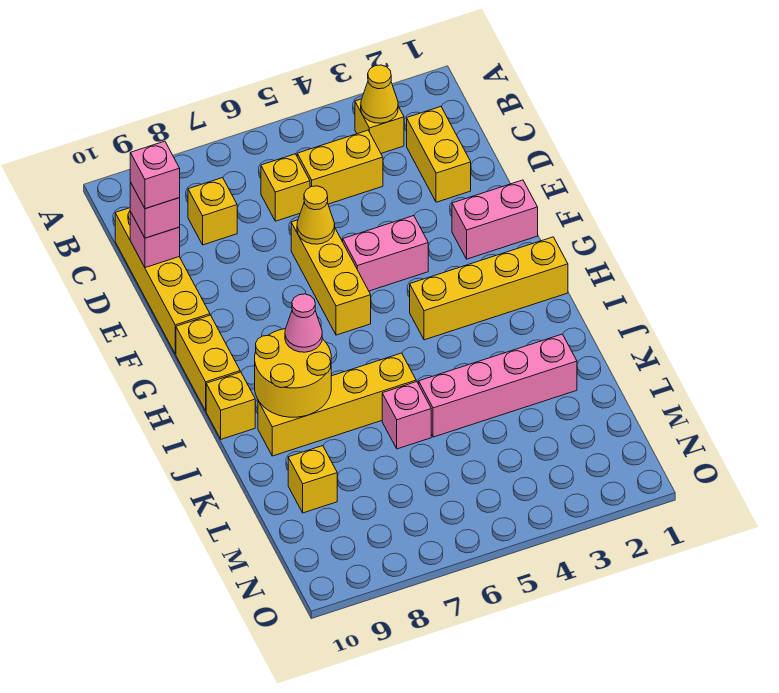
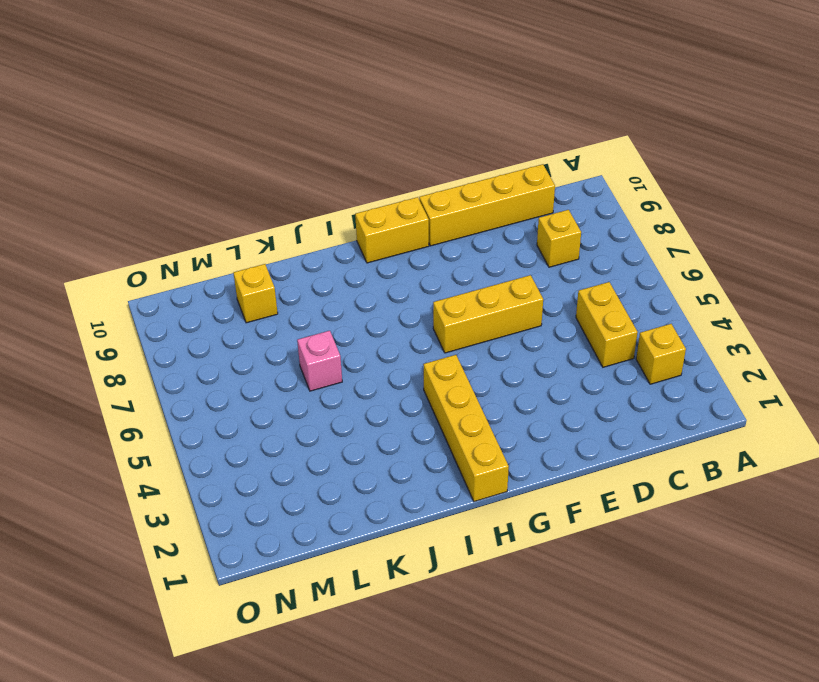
none -> yellow 1x2 brick [407,107,471,202]
none -> yellow 1x1 brick [261,154,310,221]
none -> pink 1x2 brick [452,180,538,259]

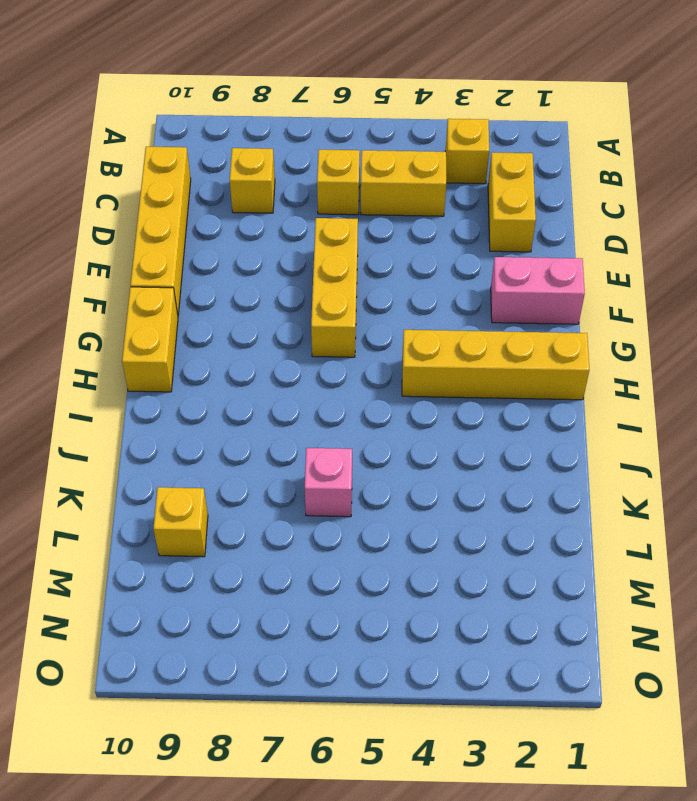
none -> pink 1x2 brick [343,216,428,291]
none -> yellow 1x1 brick [206,372,255,439]
none -> yellow 1x4 brick [258,353,416,456]

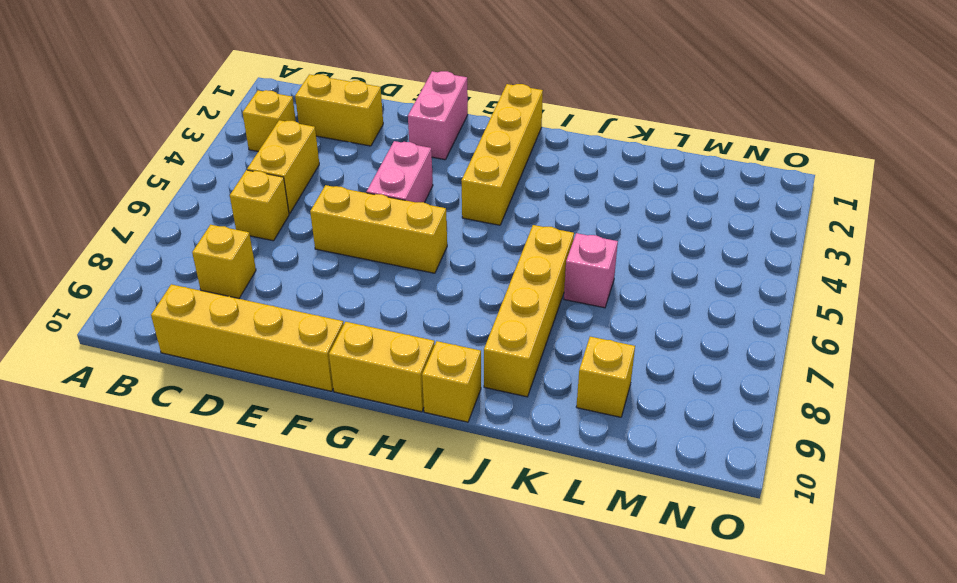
none -> pink 1x4 brick [419,334,577,437]
none -> yellow 1x1 cone [361,65,398,123]
none -> pink 1x1 brick [130,212,180,268]

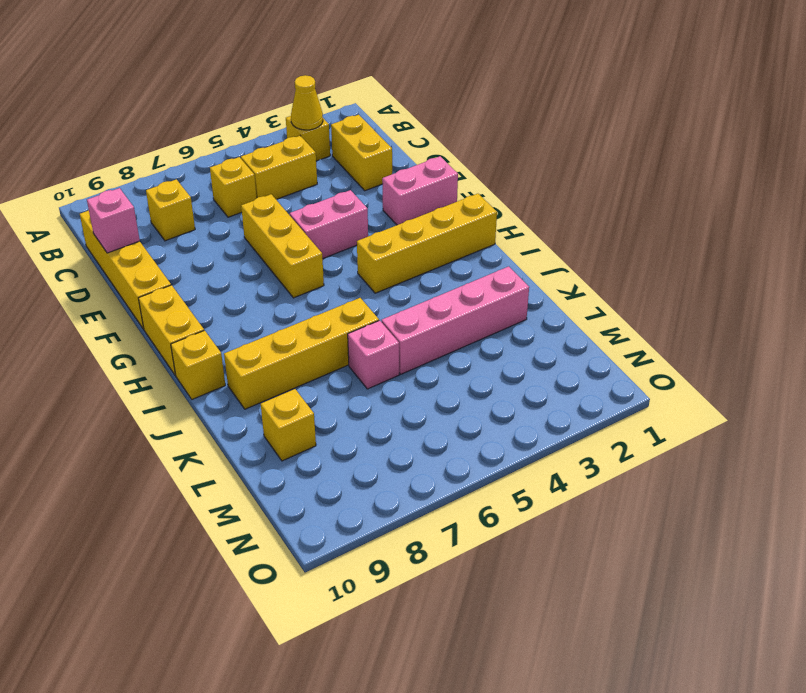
none -> yellow 1x1 cone [297,186,335,244]
none -> yellow 2x2 round brick [255,329,331,417]
none -> pink 1x1 brick [130,182,180,238]

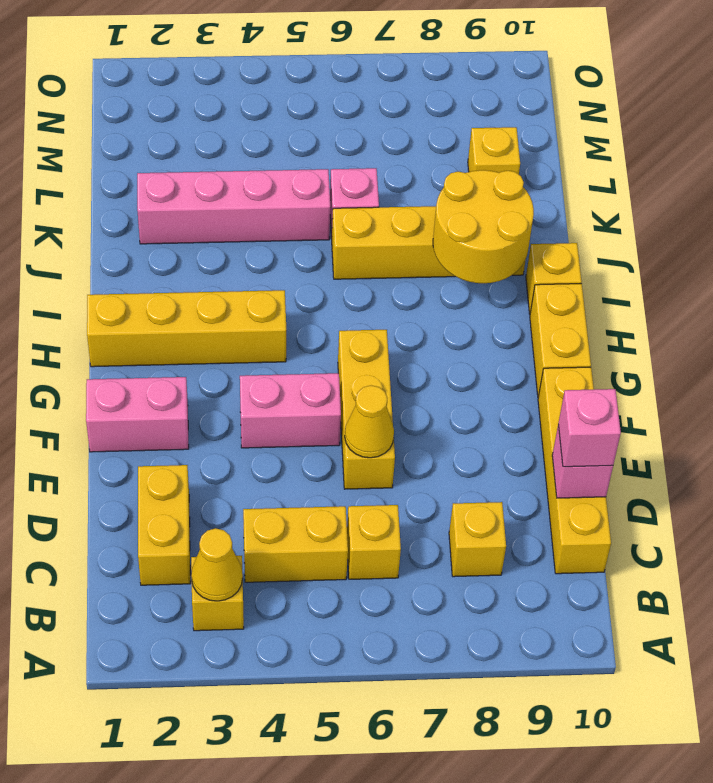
none -> pink 1x1 cone [285,294,322,352]
none -> pink 1x1 brick [130,141,180,209]

